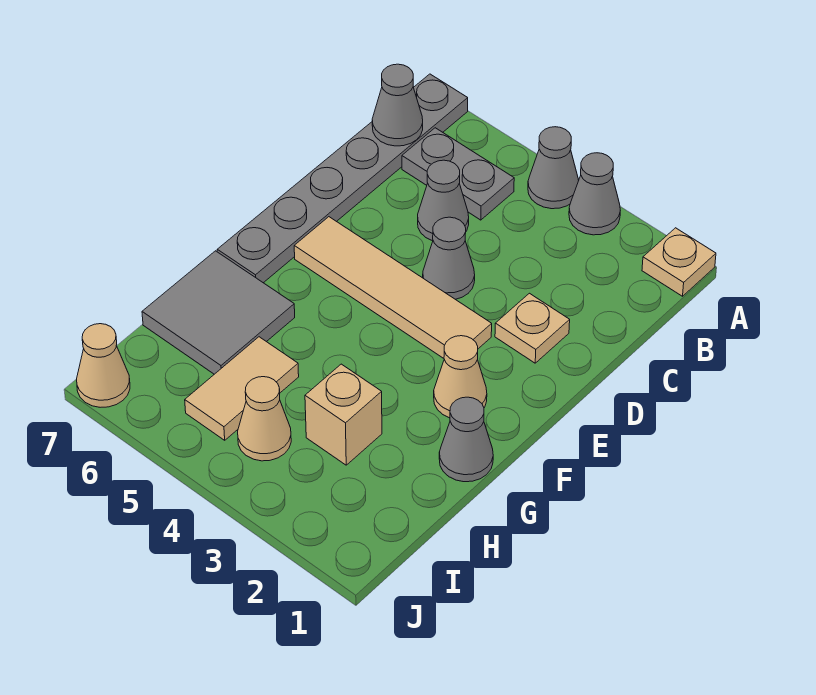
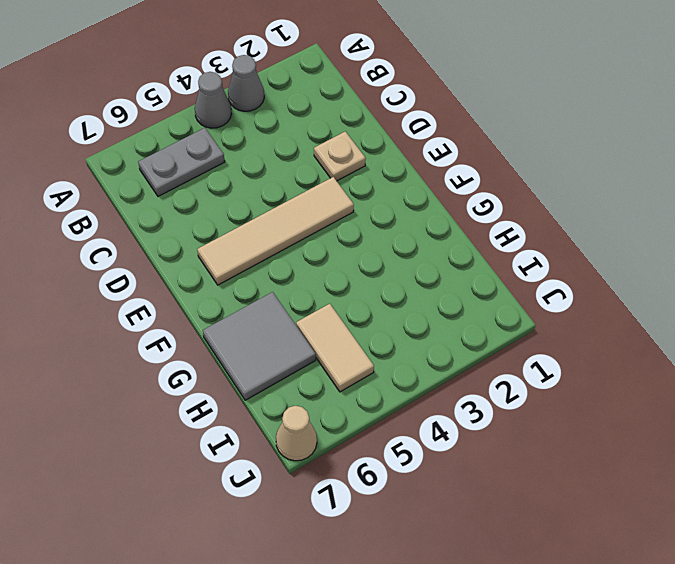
none -> tan 1x1 plate [642,228,716,296]
none -> grey 1x6 plate [217,74,468,283]
none -> grey 1x1 cone [418,160,469,241]

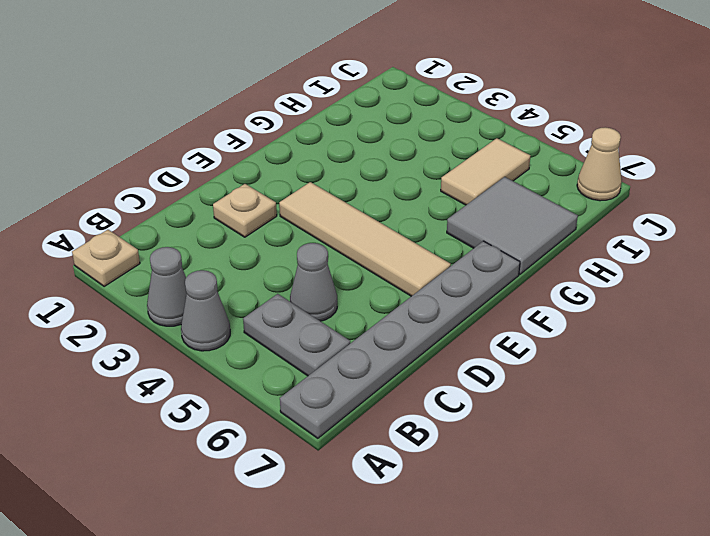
none -> grey 1x1 cone [423,217,475,299]
none -> tan 1x1 cone [434,336,487,418]
none -> grey 1x1 cone [439,397,493,482]

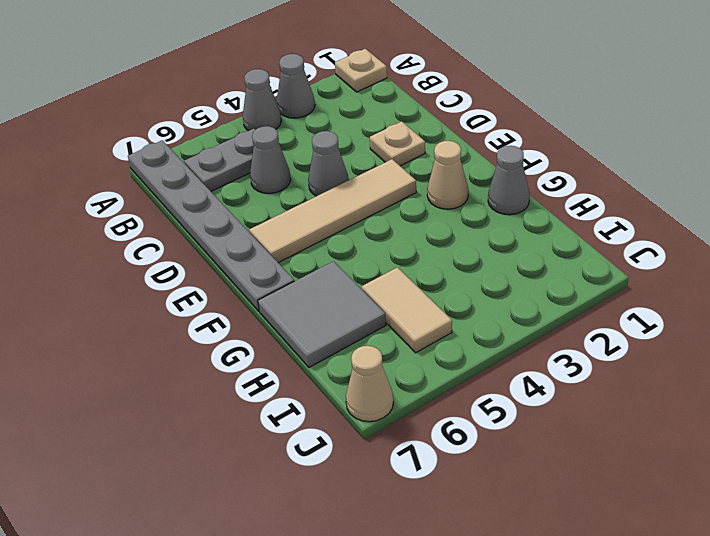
none -> tan 1x1 brick [305,364,382,465]
none -> tan 1x1 cone [238,377,291,461]
none -> grey 1x1 cone [372,64,423,146]

